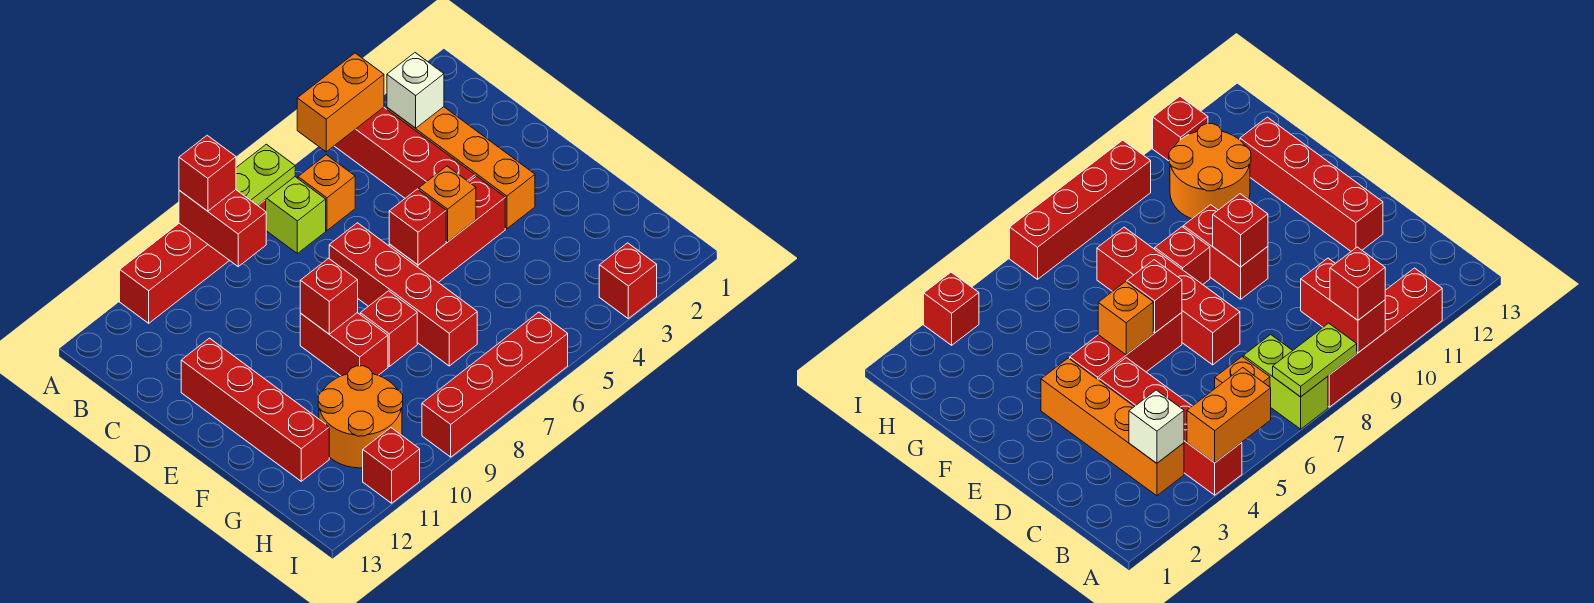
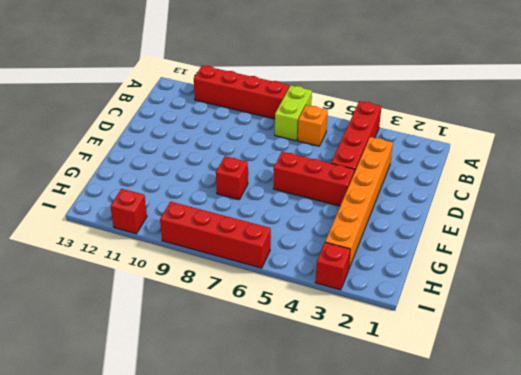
orange 1x6 brick [325,137,393,268] -> orange 1x4 brick [387,107,535,229]
none -> red 1x4 brick [329,223,477,366]
none -> red 1x4 brick [181,338,329,481]
none -> red 1x2 brick [300,313,388,376]

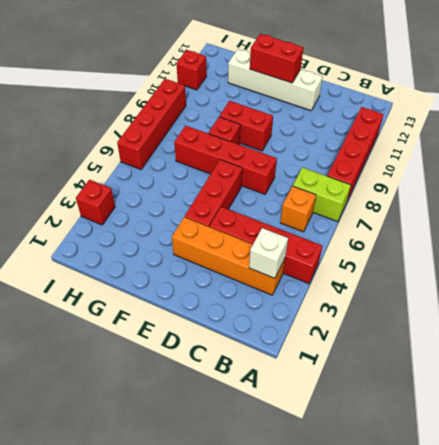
white 1x4 brick [228,49,323,111] -> red 1x4 brick [181,338,329,481]
red 1x2 brick [250,34,303,83] -> red 1x2 brick moved to [179,190,266,266]
none -> orange 2x2 round brick [318,366,403,468]
none -> orange 1x2 brick [297,53,384,152]
none -> lime 1x2 plate [236,144,295,206]

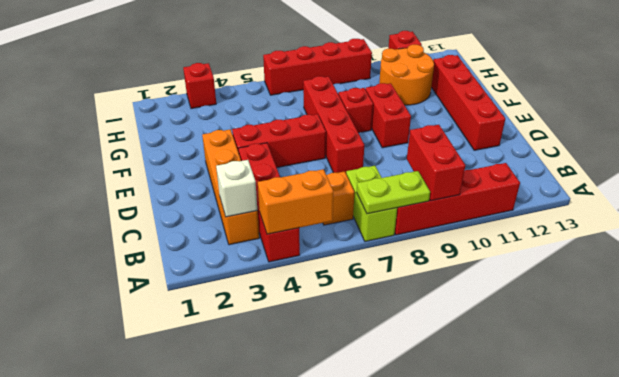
none -> orange 1x1 brick [419,166,476,242]
none -> red 1x1 brick [389,189,446,265]
none -> red 1x1 brick [300,258,358,334]

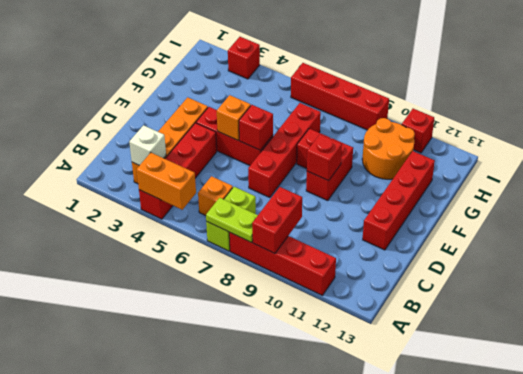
none -> red 1x1 brick [179,135,236,211]

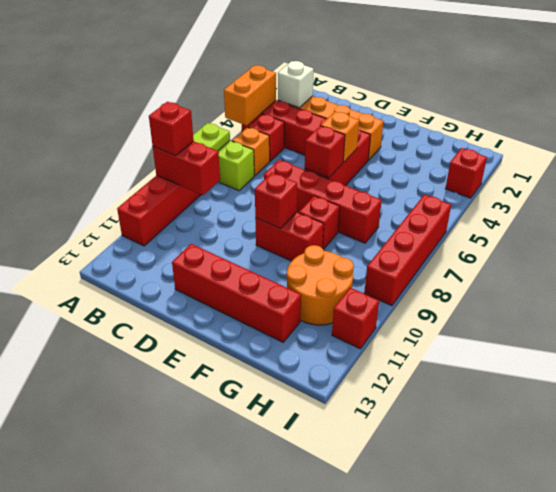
red 1x1 brick [248,114,284,161] -> none

